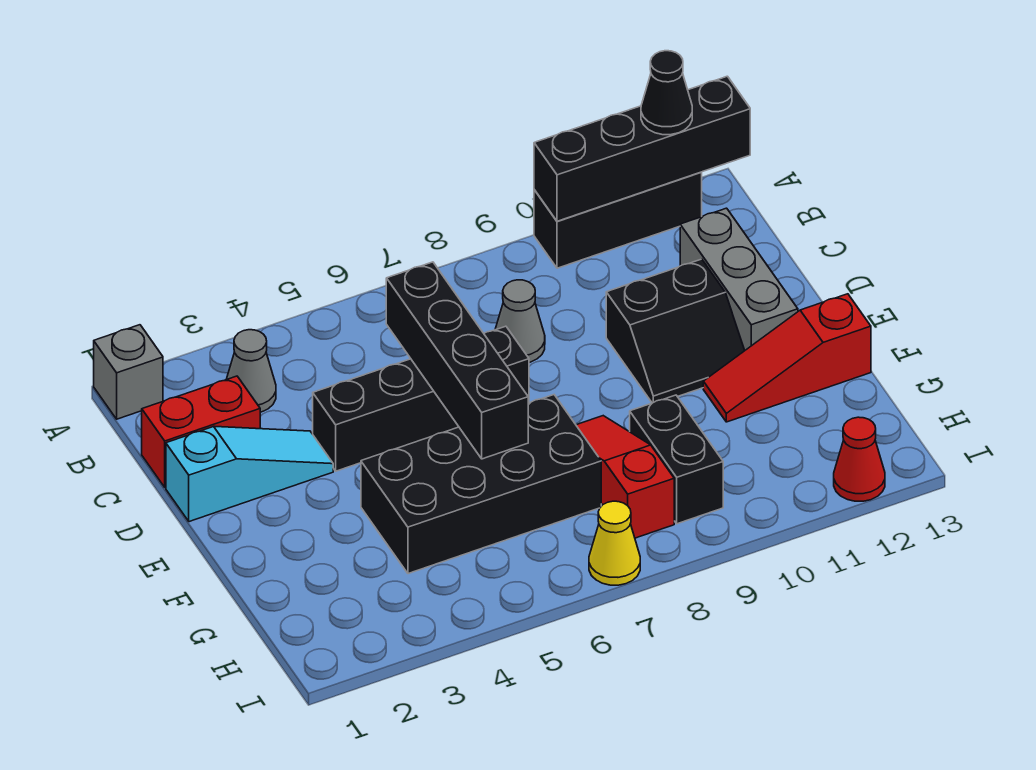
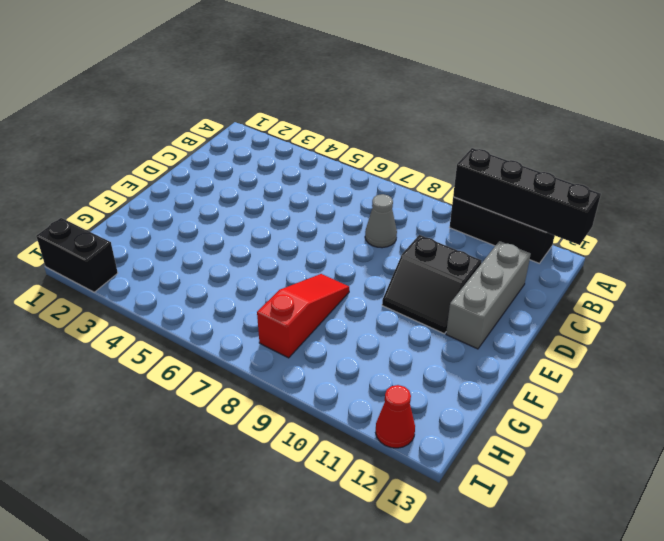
black 1x2 brick [36,218,118,292] -> black 1x2 brick turned to [630,395,723,524]
none -> grey 1x1 brick [94,325,163,419]
none -> grey 1x1 cone [226,330,276,412]
none -> red 1x2 brick [142,376,260,487]

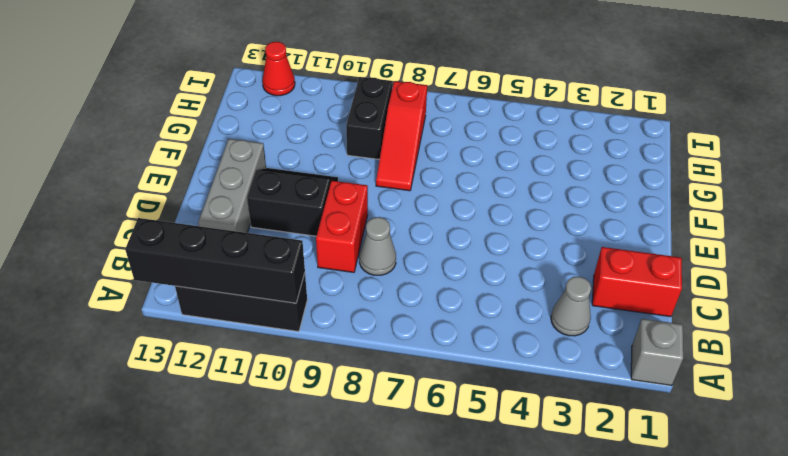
red 1x2 brick [316,181,368,272] -> none
none -> cyan 1x3 slope [166,426,333,522]
none -> black 1x4 brick [313,326,529,471]
none -> black 2x4 brick [361,395,601,574]

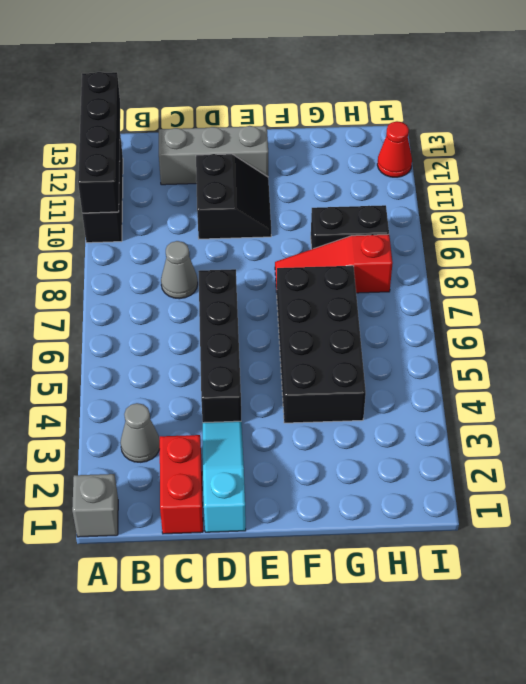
none -> red 1x3 slope [703,294,871,422]
none -> yellow 1x1 cone [589,501,640,585]
none -> black 1x4 brick [386,262,528,459]

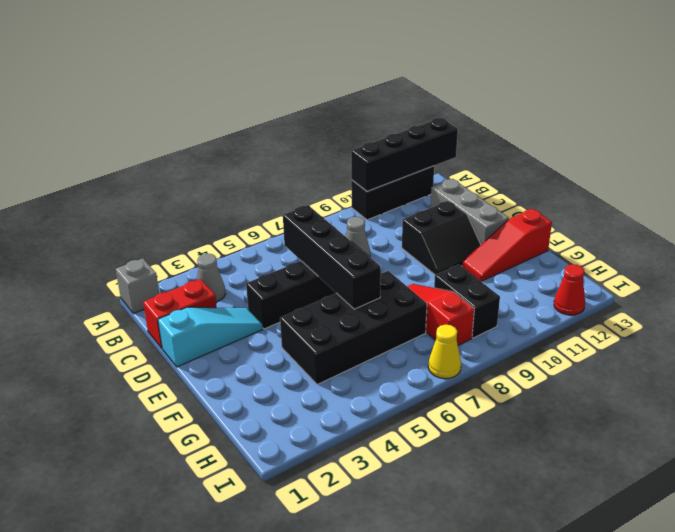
none -> black 1x1 cone [641,51,692,135]

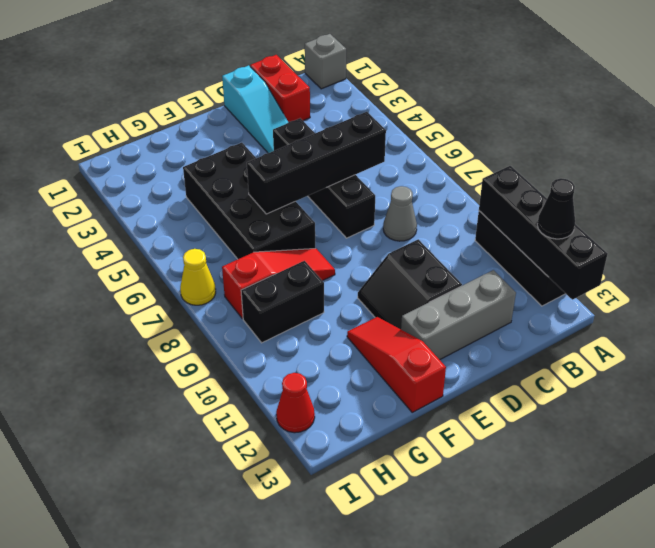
none -> grey 1x1 cone [226,330,276,412]

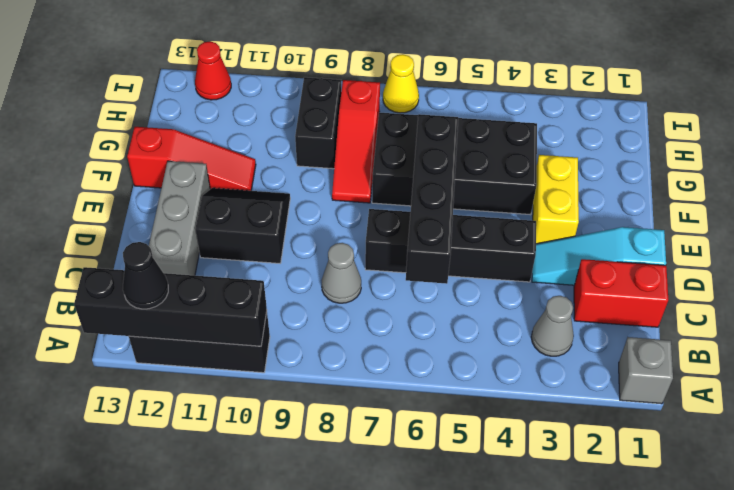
yellow 1x2 brick [533,155,579,244] -> none

